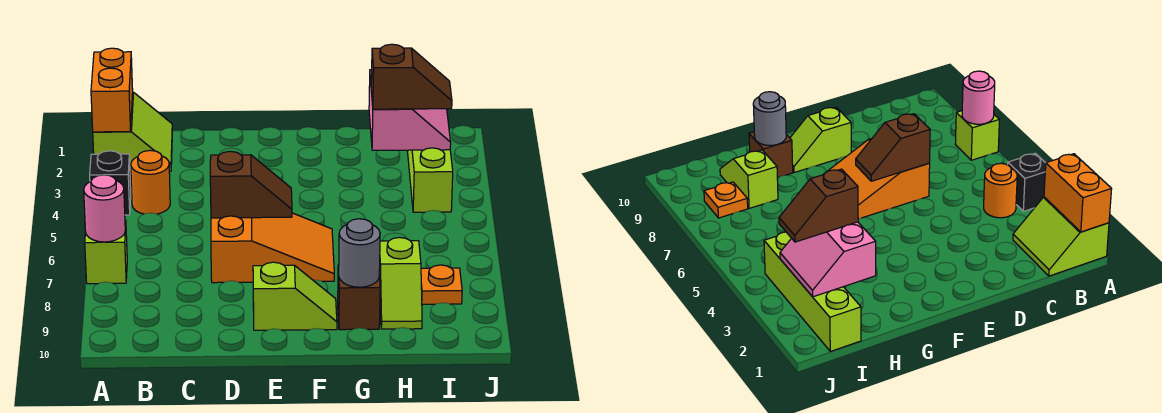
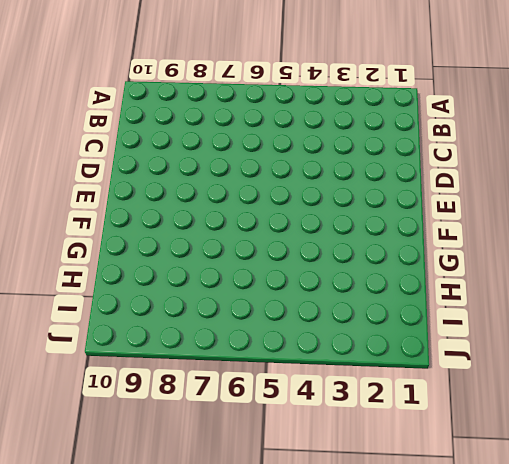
none -> lime 2x2 slope [93,92,172,172]
none -> black 1x1 brick [90,151,131,215]
none -> lime 1x1 brick [85,220,127,284]

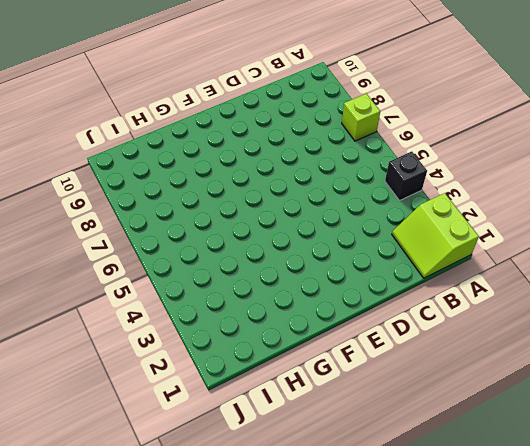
none -> orange 1x1 round brick [131,150,170,214]
none -> orange 2x3 slope [211,213,334,283]
none -> lime 1x2 slope [253,262,337,330]

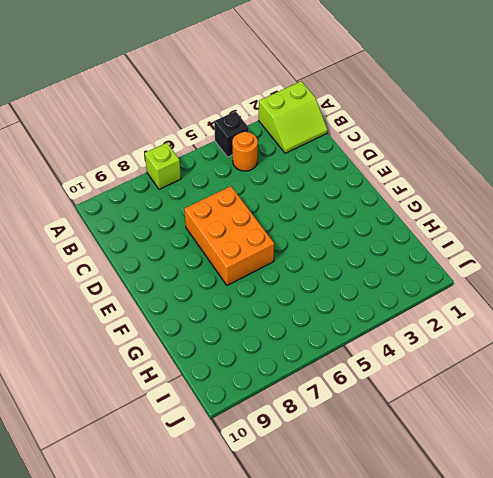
orange 2x3 brick [184,186,274,285] -> orange 2x3 slope [211,213,334,283]
none -> lime 1x2 slope [253,262,337,330]
none -> brown 1x1 brick [338,265,380,330]
none -> lime 1x2 slope [379,237,422,329]

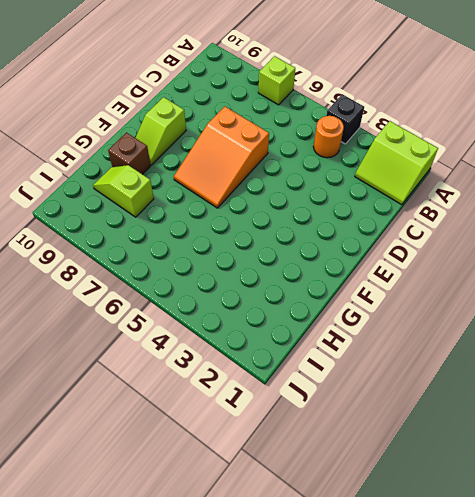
none -> lime 1x4 brick [407,148,453,212]
none -> orange 1x1 plate [421,265,462,304]
none -> orange 1x2 brick [91,48,133,132]

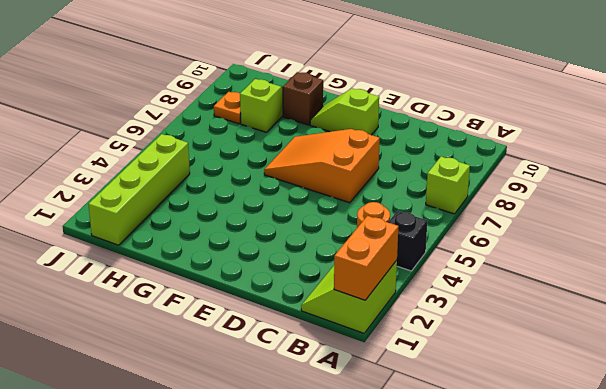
none -> pink 1x1 round brick [84,175,125,242]
none -> brown 1x2 slope [210,151,292,218]
none -> grey 1x1 round brick [339,219,380,287]

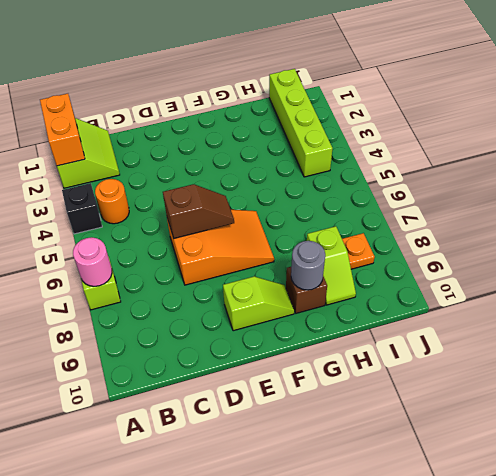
none -> pink 2x2 slope [369,70,451,150]
none -> brown 1x2 slope [371,44,452,109]

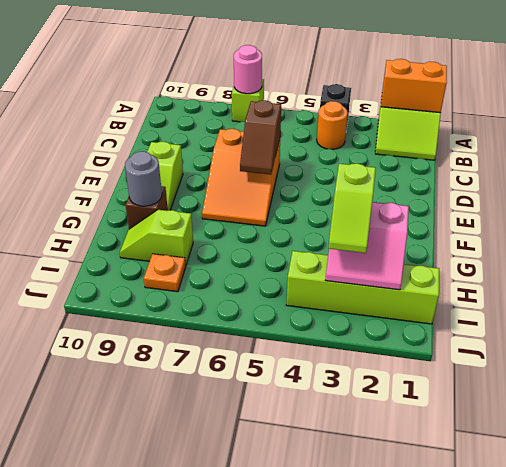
lime 1x2 slope [328,163,376,253] -> brown 1x2 slope [371,44,452,109]

